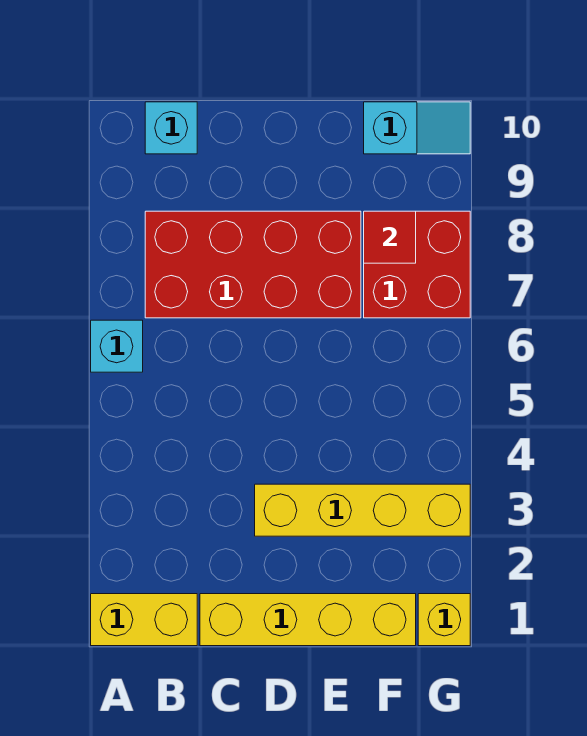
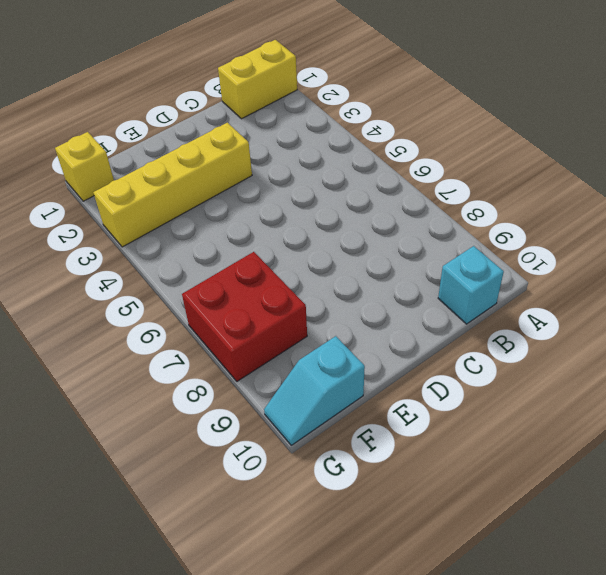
none -> cyan 1x1 brick [91,320,143,372]
none -> red 2x4 brick [145,211,361,318]

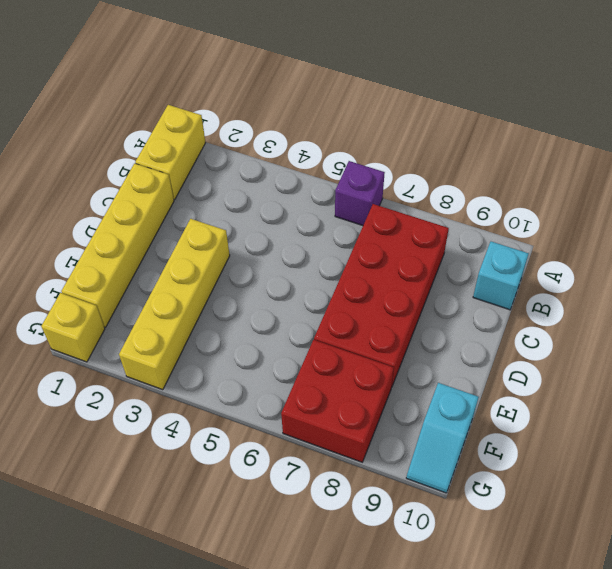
purple 1x1 brick [335,161,385,225] -> cyan 1x1 brick [91,320,143,372]
none -> red 1x1 tile [364,211,416,263]

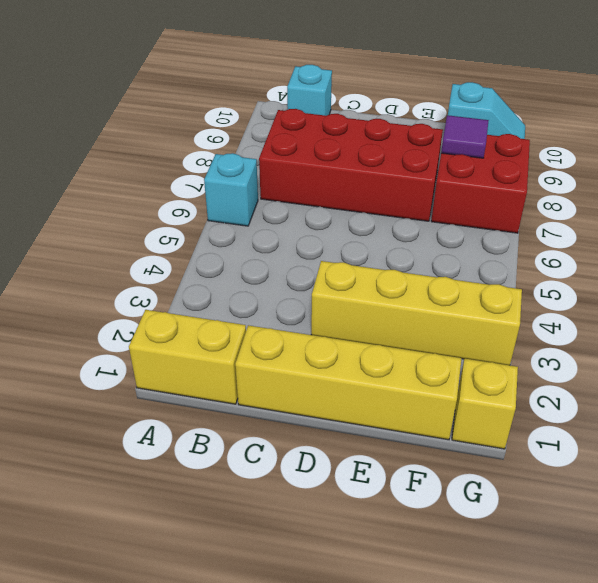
purple 1x1 tile [441,115,489,158] -> red 1x1 tile [364,211,416,263]

